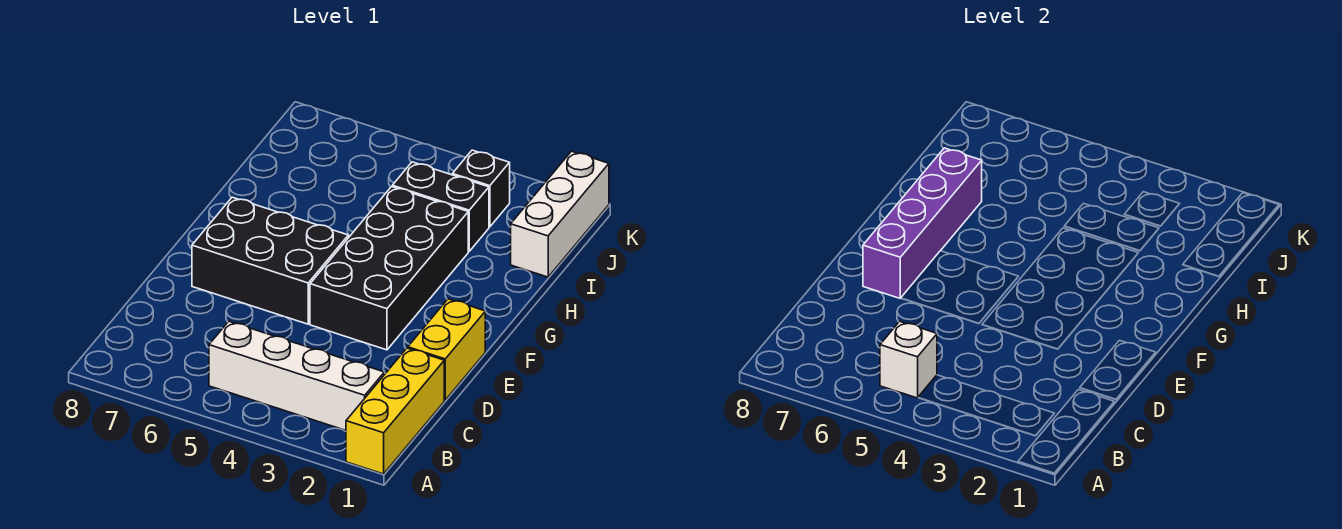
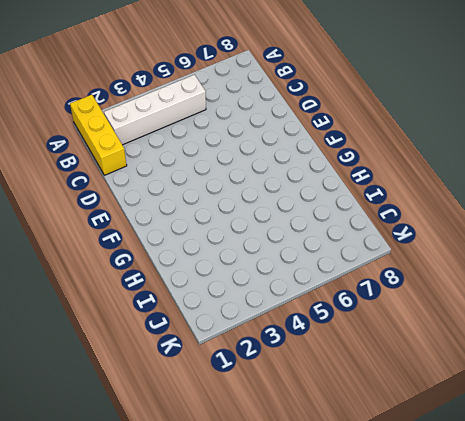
none -> yellow 1x2 brick [408,299,485,400]
none -> black 2x4 brick [310,187,468,350]

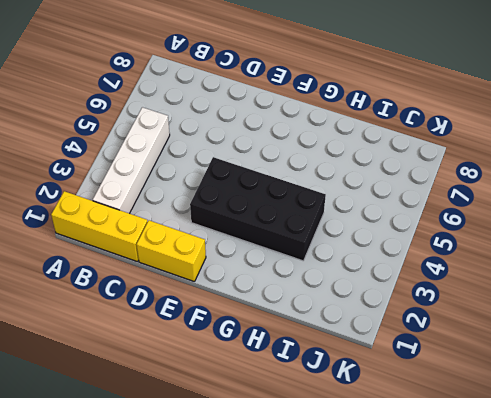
none -> black 2x3 brick [192,197,348,324]
none -> white 1x3 brick [511,151,609,277]

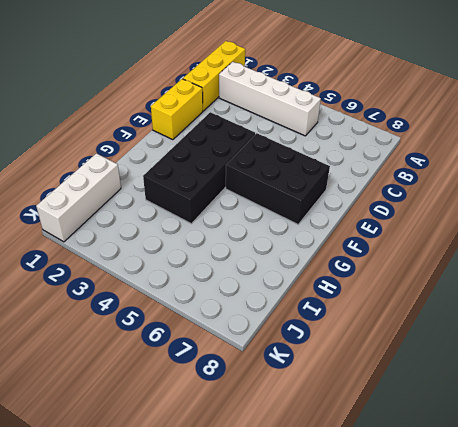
none -> black 1x2 brick [392,162,489,251]
none -> black 1x1 brick [452,150,510,227]

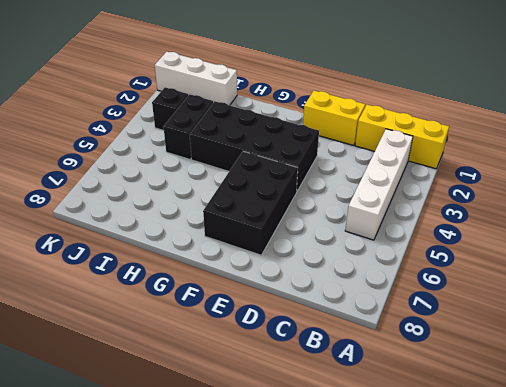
none -> white 1x1 brick [880,321,937,398]
none -> purple 1x4 brick [863,148,982,298]

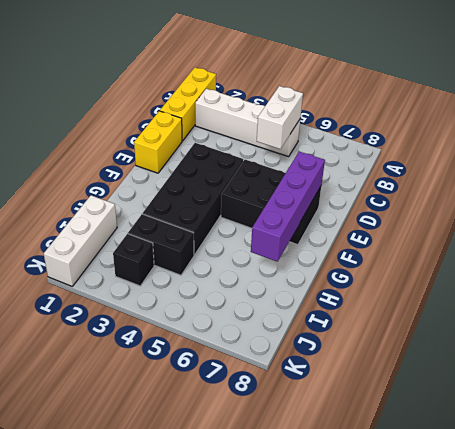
white 1x2 brick [257,86,303,149] -> white 1x1 brick [880,321,937,398]

